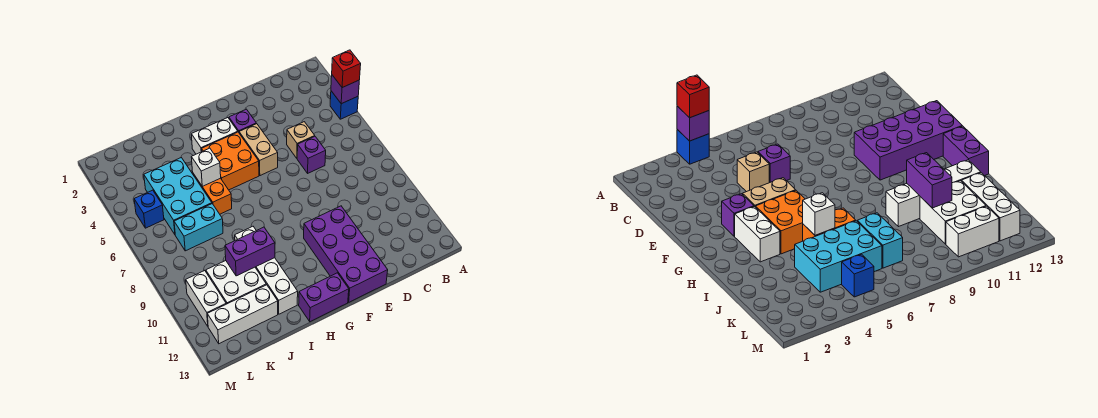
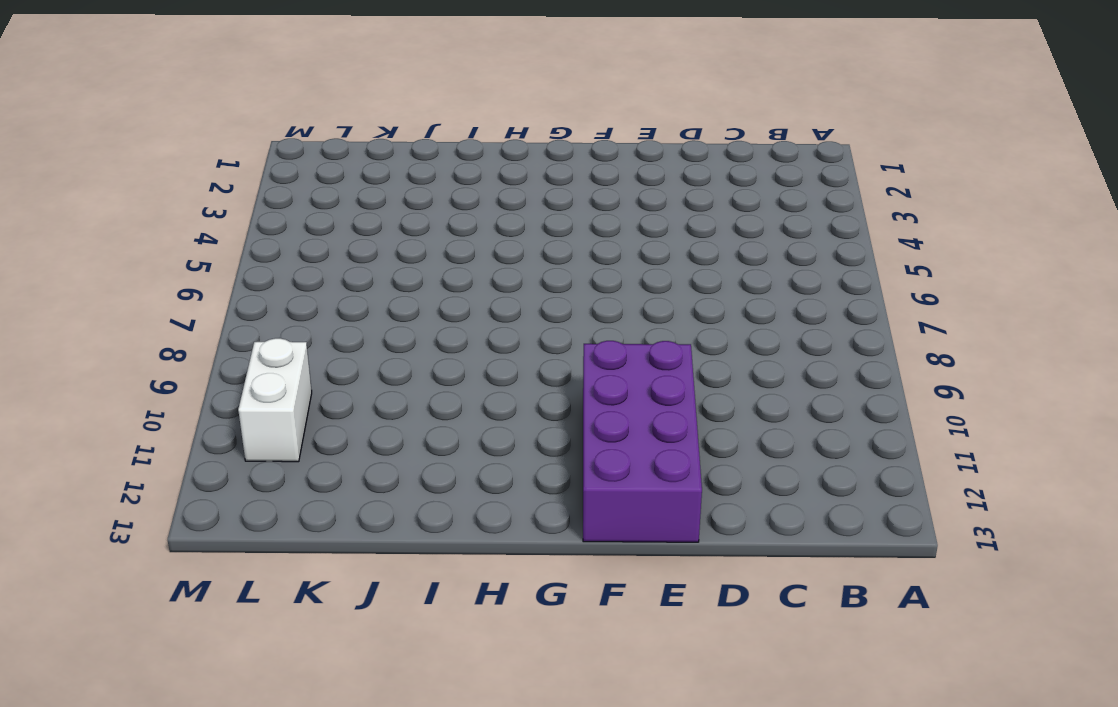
none -> blue 1x1 brick [330,91,358,119]
none -> tan 1x1 brick [287,122,315,158]
none -> purple 1x1 brick [297,137,326,173]

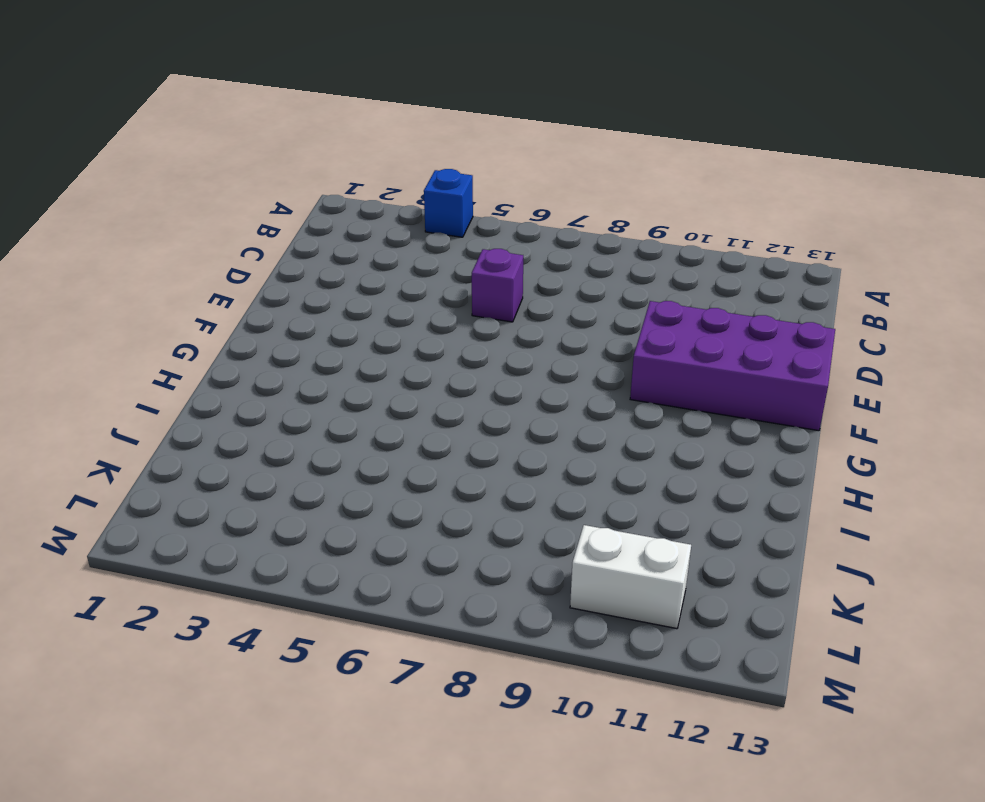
none -> tan 1x1 brick [287,122,315,158]
none -> purple 1x1 brick [229,109,256,132]
none -> tan 1x2 brick [239,124,278,176]

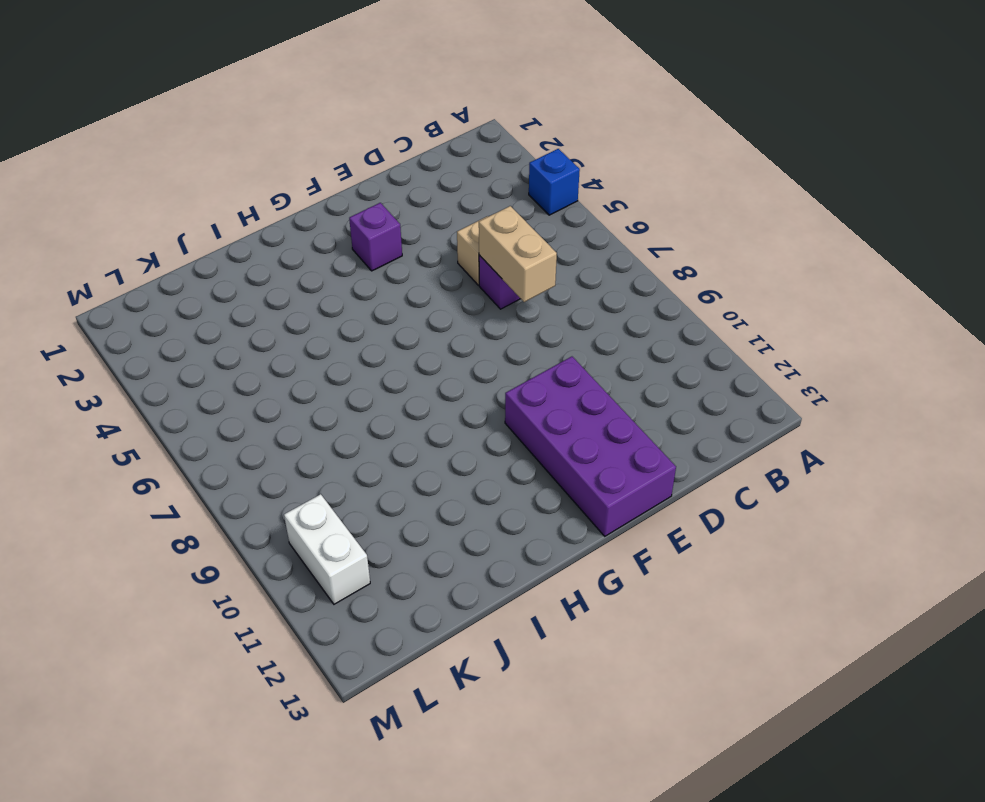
tan 1x2 brick [479,206,557,302] -> tan 1x2 brick moved to [239,124,278,176]
none -> white 1x2 brick [191,118,238,154]
none -> orange 2x2 brick [202,132,259,190]
none -> purple 1x2 brick [299,273,349,322]

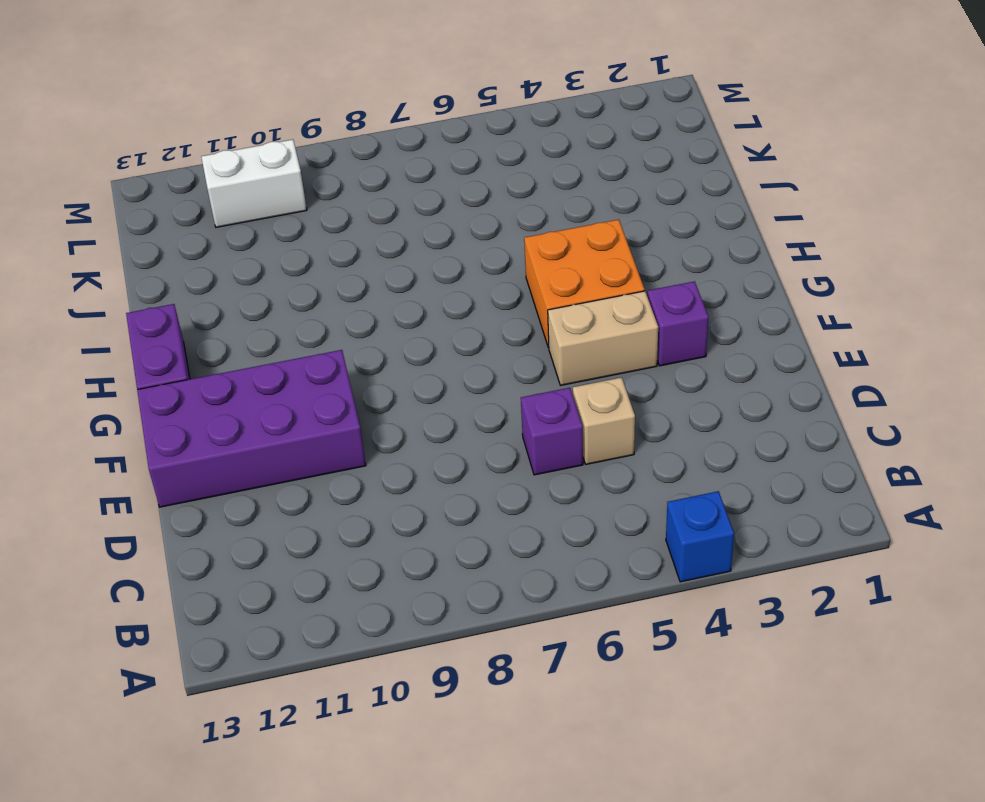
none -> white 1x2 brick [191,118,238,154]
none -> orange 1x2 brick [193,174,232,214]
none -> white 1x4 brick [235,226,298,314]

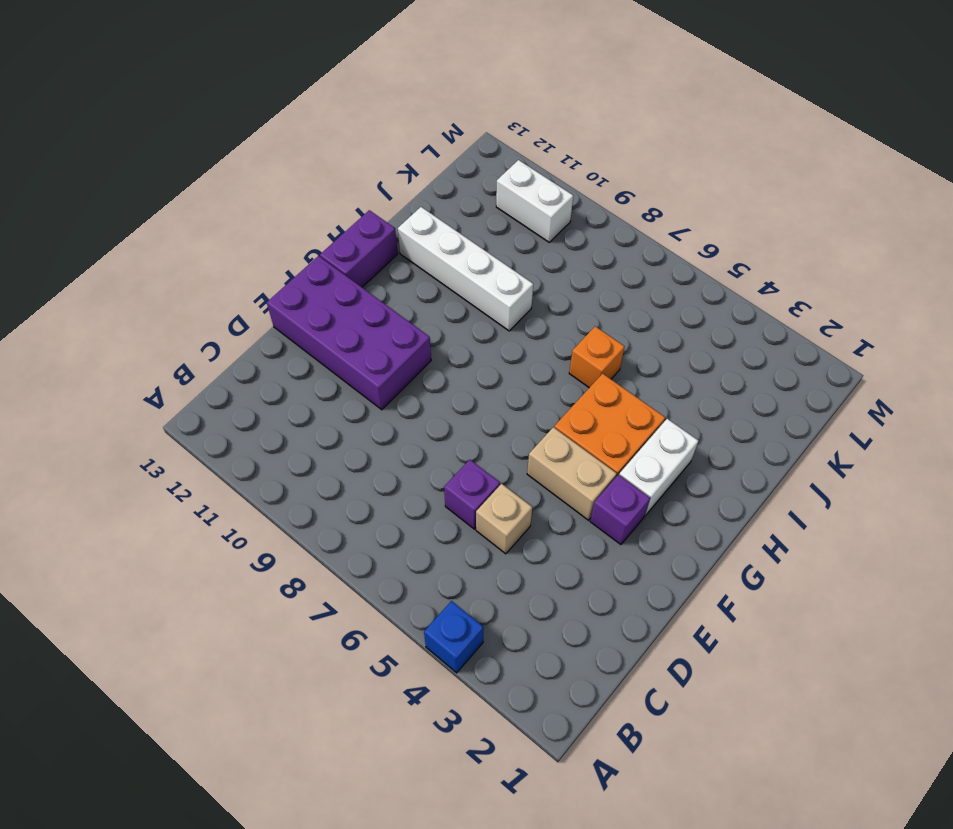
orange 1x1 brick [569,326,625,388] -> orange 1x2 brick [193,174,232,214]
none -> cyan 2x3 brick [144,158,212,234]
none -> cyan 1x2 brick [174,204,223,251]
none -> white 2x2 brick [206,261,266,304]

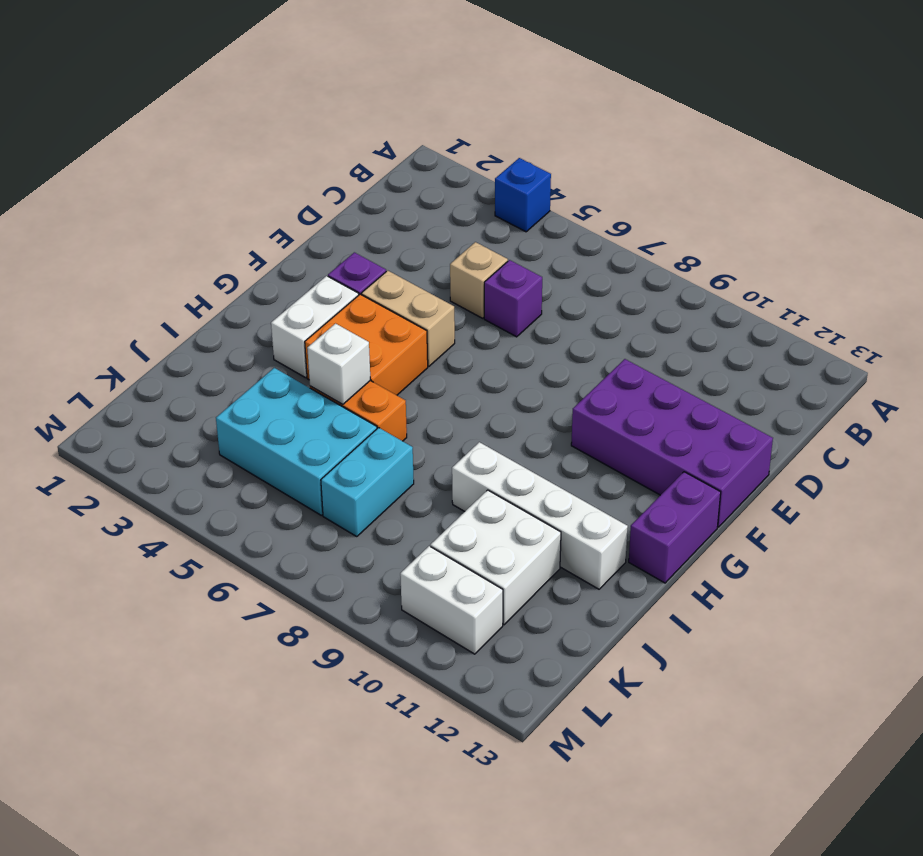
none -> white 1x3 brick [207,285,278,344]
none -> blue 1x1 brick [134,190,164,228]
none -> purple 1x1 brick [331,75,359,104]

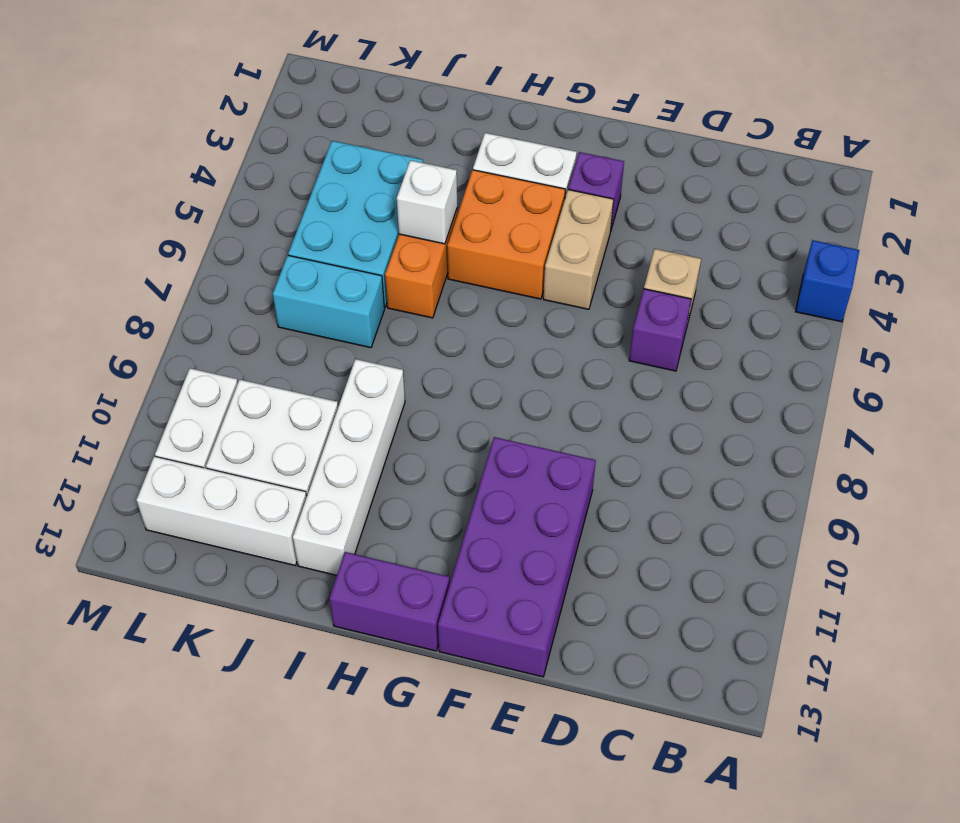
none -> blue 1x1 brick [134,190,164,228]
none -> purple 1x1 brick [331,75,359,104]
none -> purple 1x2 brick [225,227,275,276]

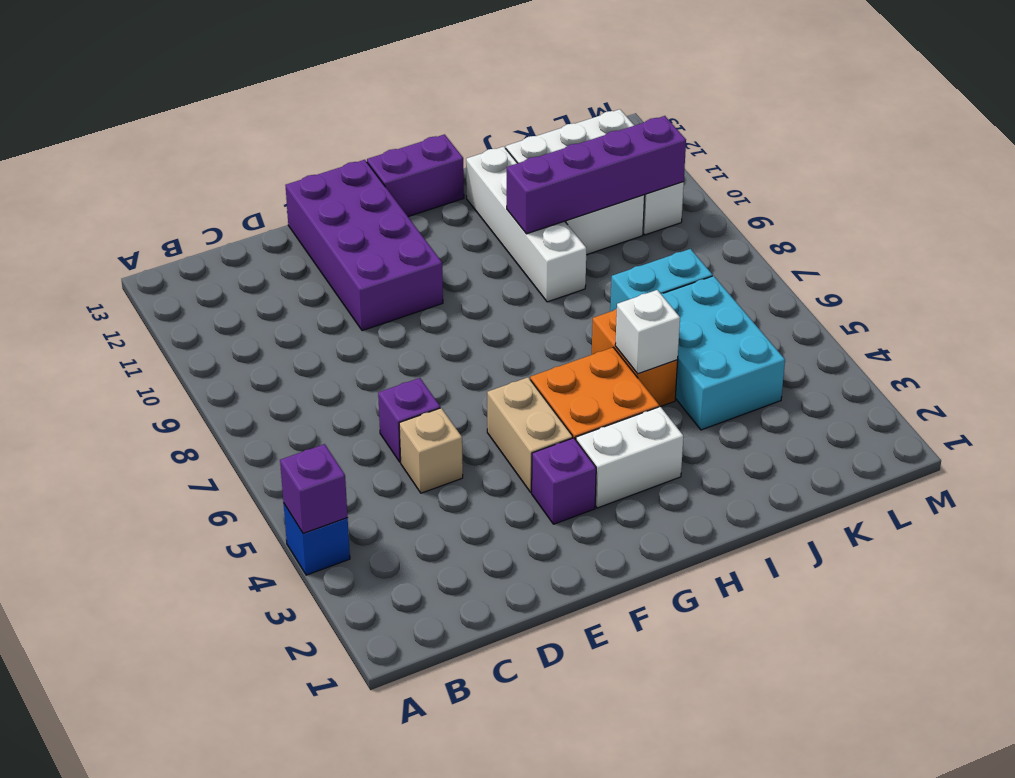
purple 1x4 brick [507,116,686,234] -> purple 1x2 brick [225,227,275,276]
none -> blue 1x1 brick [134,190,164,228]
none -> red 1x1 brick [332,50,361,88]

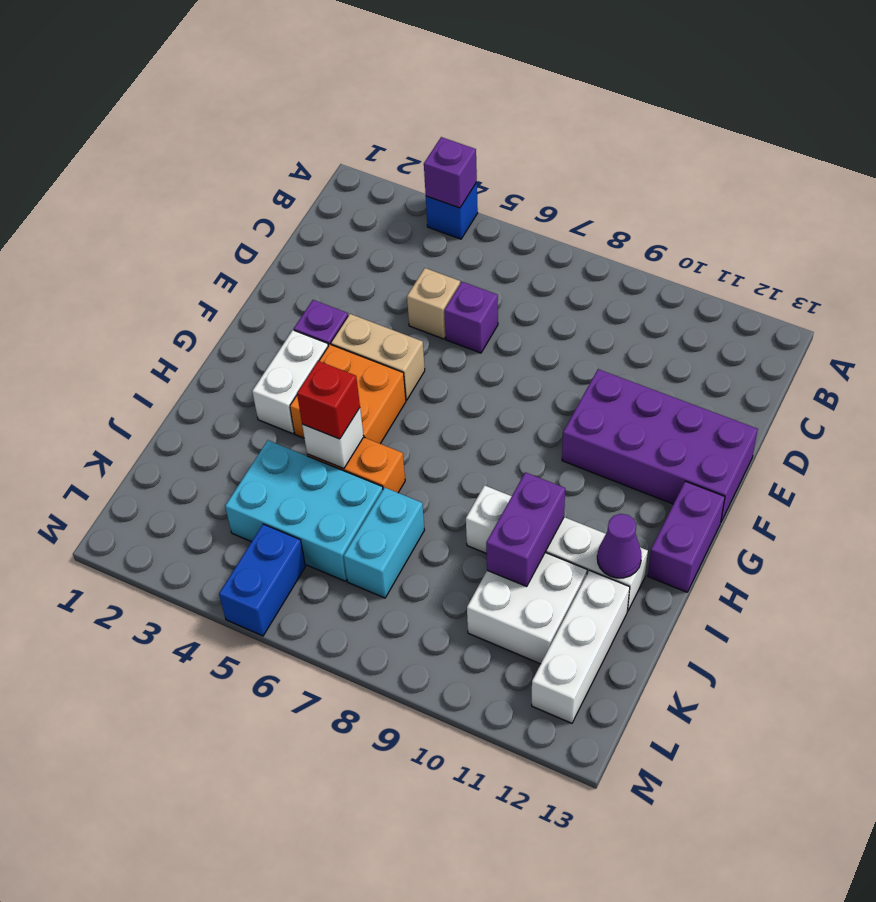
red 1x1 brick [297,361,360,439] -> red 1x1 brick moved to [332,50,361,88]
purple 1x1 cone [597,514,642,578] -> none
blue 1x2 brick [219,524,305,636] -> blue 1x1 brick [134,190,164,228]
none -> white 1x2 brick [186,271,226,326]

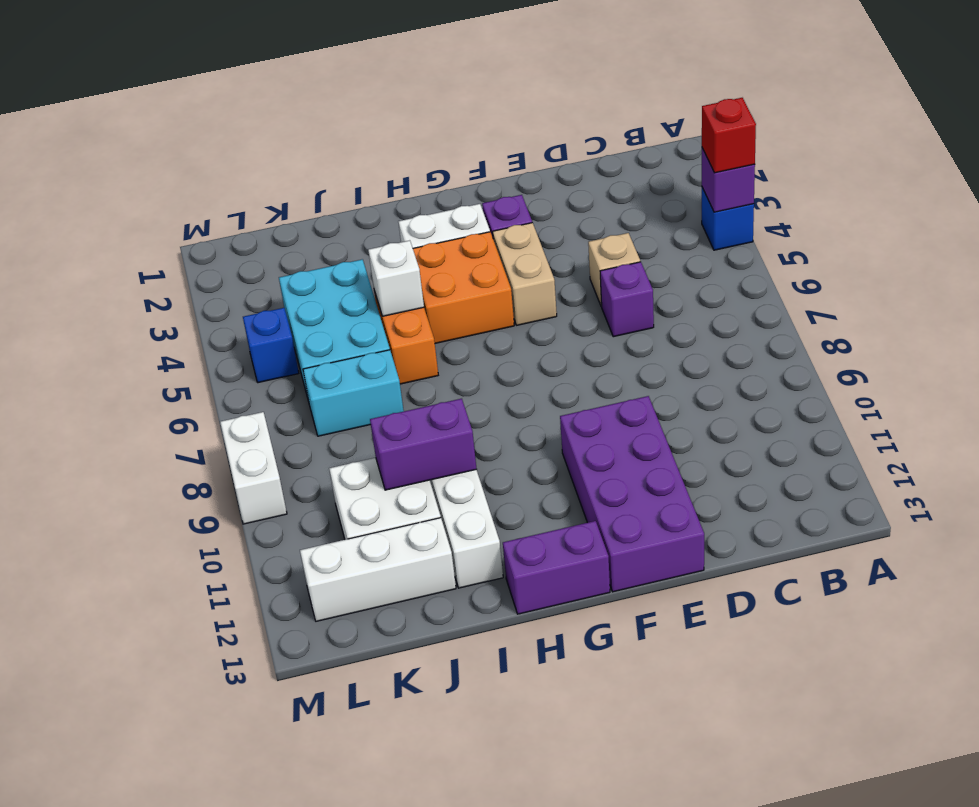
white 1x2 brick [220,412,287,524] -> white 1x2 brick moved to [186,271,226,326]

